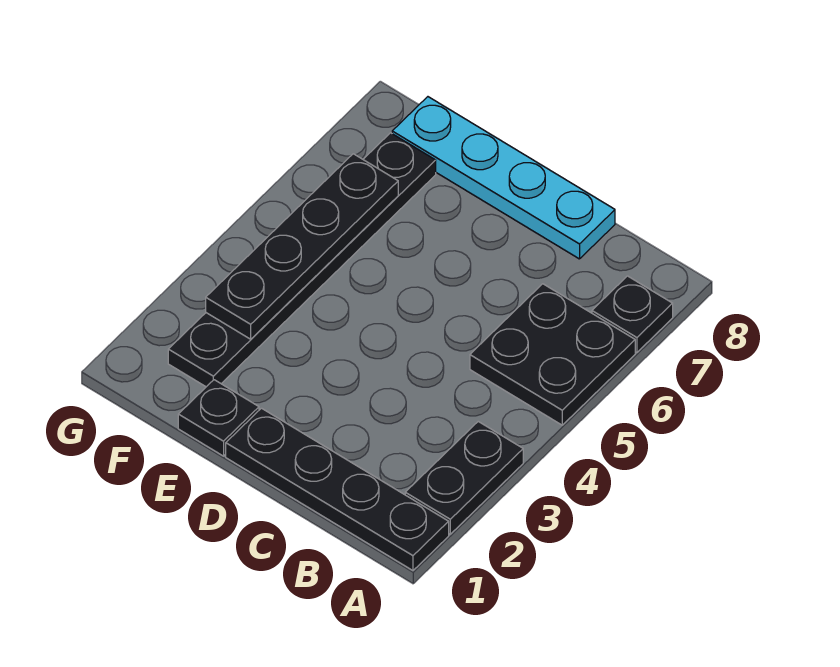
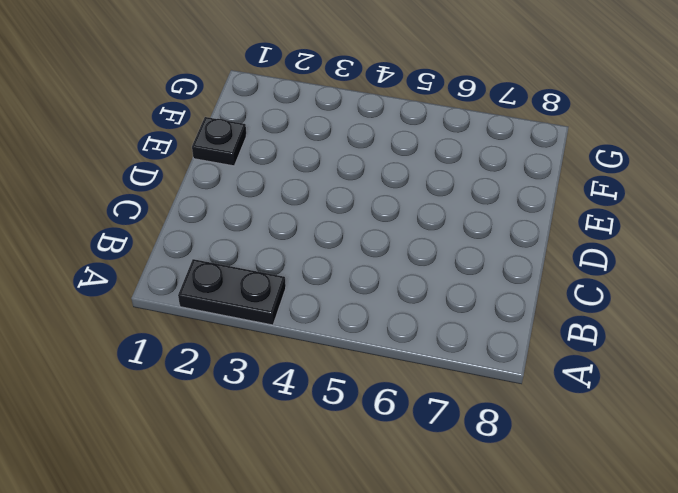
none -> black 1x4 plate [226,408,449,571]
none -> black 2x2 plate [470,284,635,425]

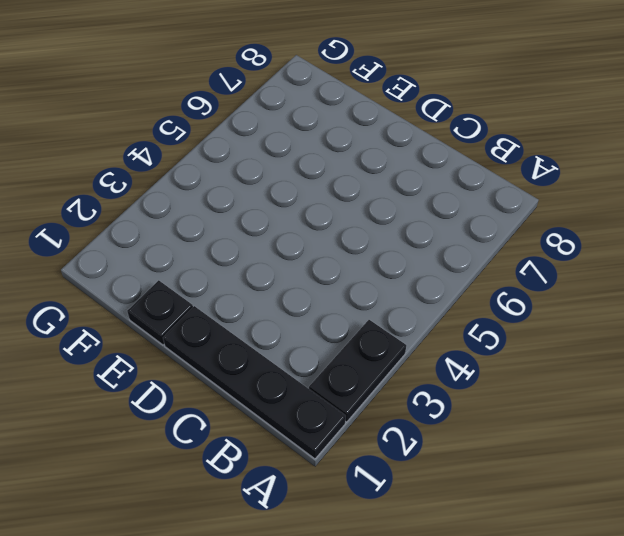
none -> black 2x2 plate [470,284,635,425]
none -> black 1x1 plate [592,276,673,352]

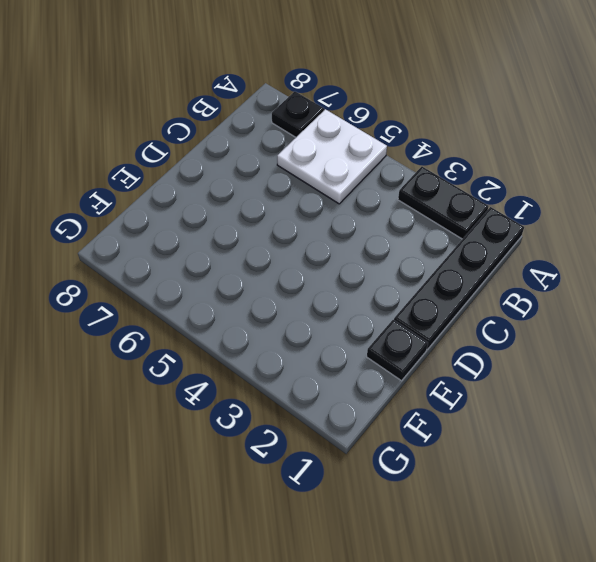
white 2x2 plate [277,109,387,204] -> black 2x2 plate [470,284,635,425]
none -> cyan 1x4 plate [392,97,615,259]
none -> black 1x6 plate [168,133,436,387]

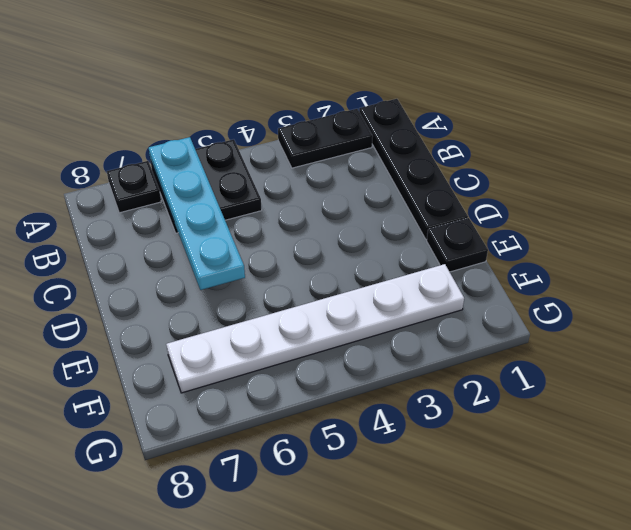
cyan 1x4 plate [149,137,245,290] -> cyan 1x4 plate moved to [392,97,615,259]
white 1x6 plate [166,264,464,393] -> black 1x6 plate [168,133,436,387]
none -> black 1x4 plate [206,154,398,339]

